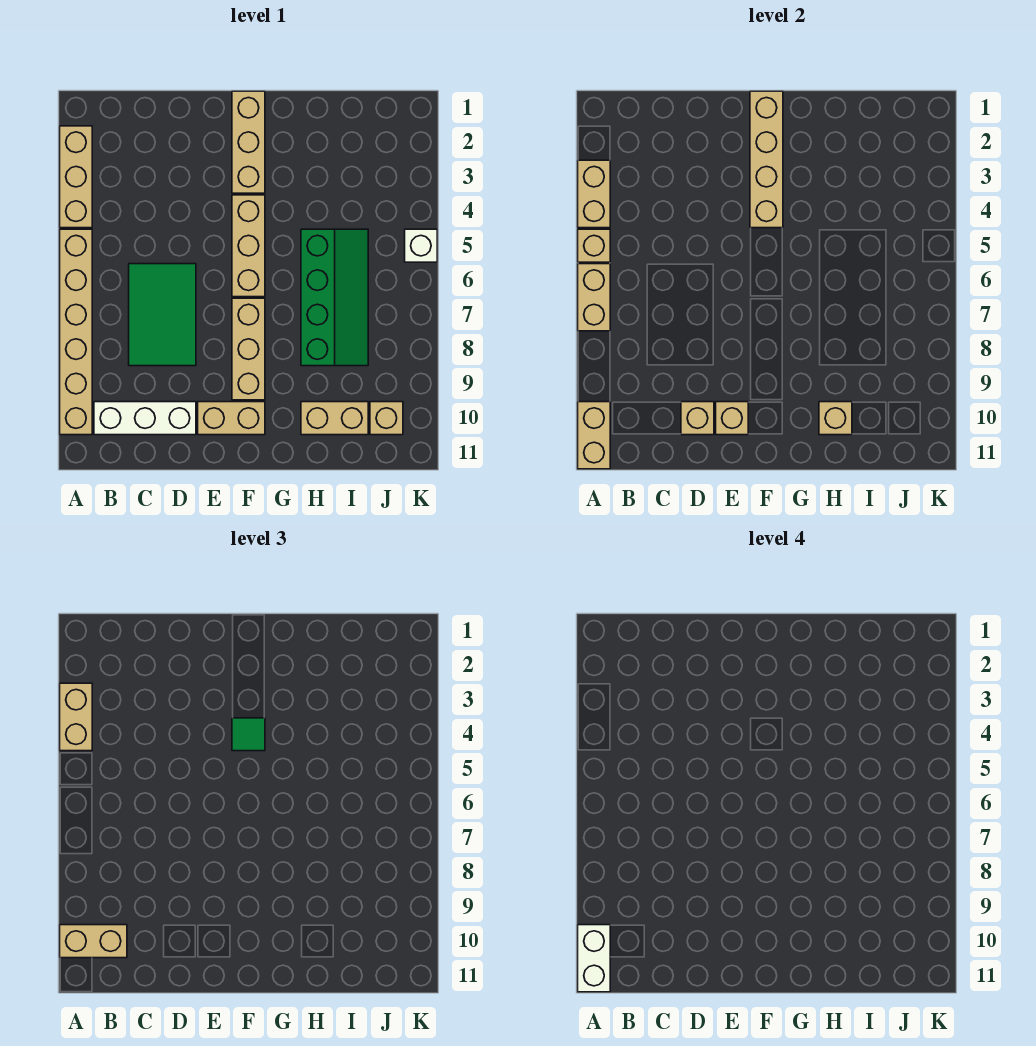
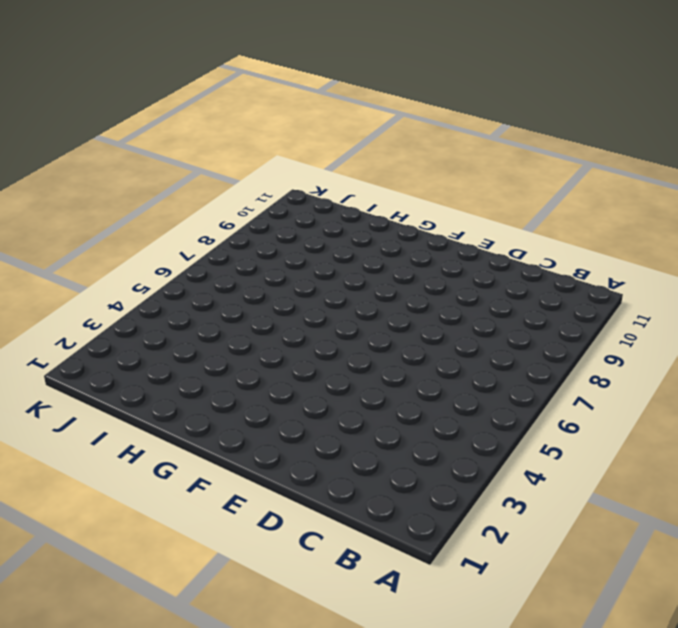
none -> tan 1x3 brick [60,126,92,228]
none -> tan 1x6 brick [60,229,92,435]
none -> white 1x3 brick [94,402,196,435]

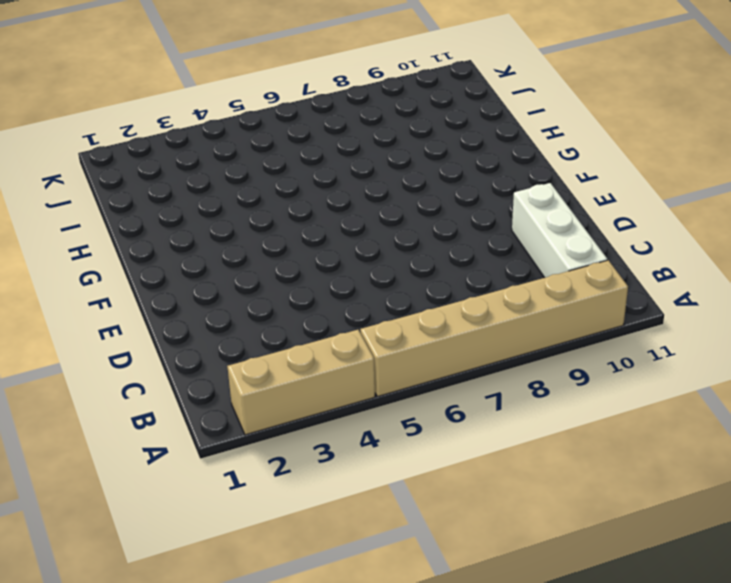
none -> green 2x3 tile [129,264,196,366]
none -> tan 1x2 brick [198,402,265,435]
none -> tan 1x3 brick [232,91,265,193]

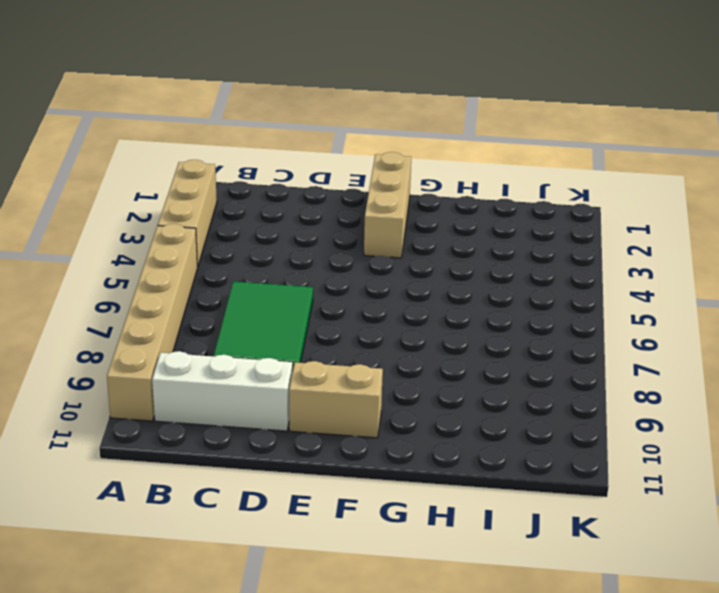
none -> tan 1x3 brick [232,195,265,297]
none -> tan 1x3 brick [232,298,265,400]
none -> green 2x4 slope [301,229,368,366]

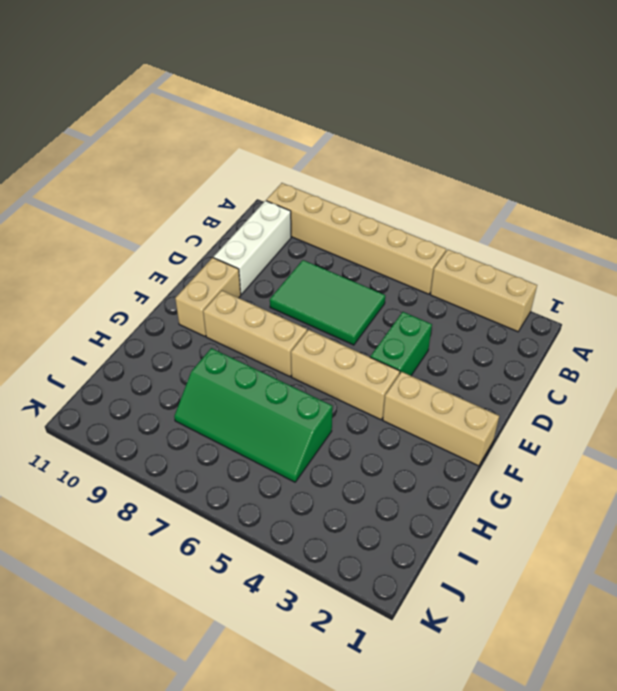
green 1x2 brick [370,312,432,376] -> none
none -> tan 1x2 brick [301,402,368,435]
none -> tan 1x1 brick [370,402,403,435]
none -> white 1x1 brick [405,229,437,262]

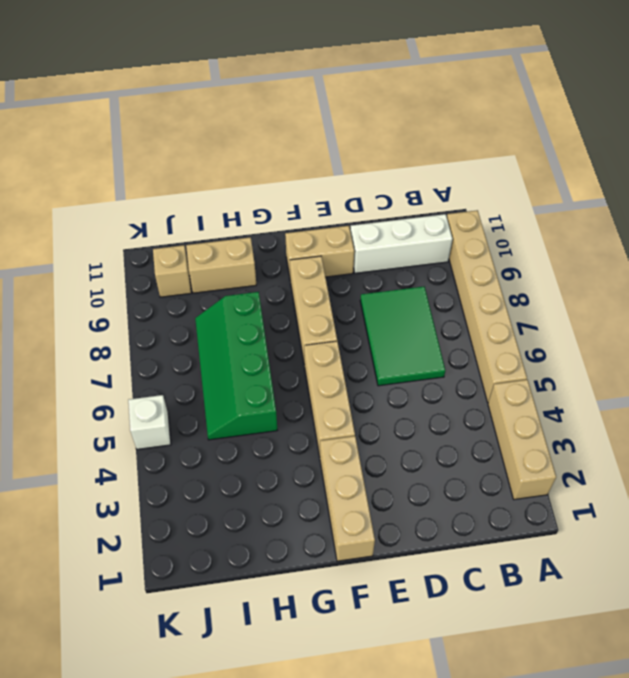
none -> tan 1x2 brick [578,160,610,228]
none -> tan 1x1 brick [578,229,610,262]
none -> tan 1x2 brick [578,264,610,331]

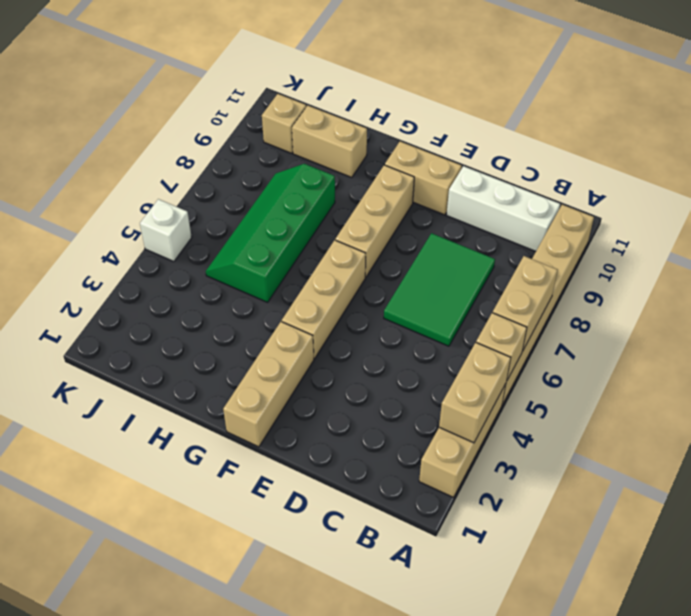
none -> tan 1x2 brick [578,402,610,469]
none -> tan 1x1 brick [681,402,714,435]
none -> tan 1x1 brick [716,402,748,435]

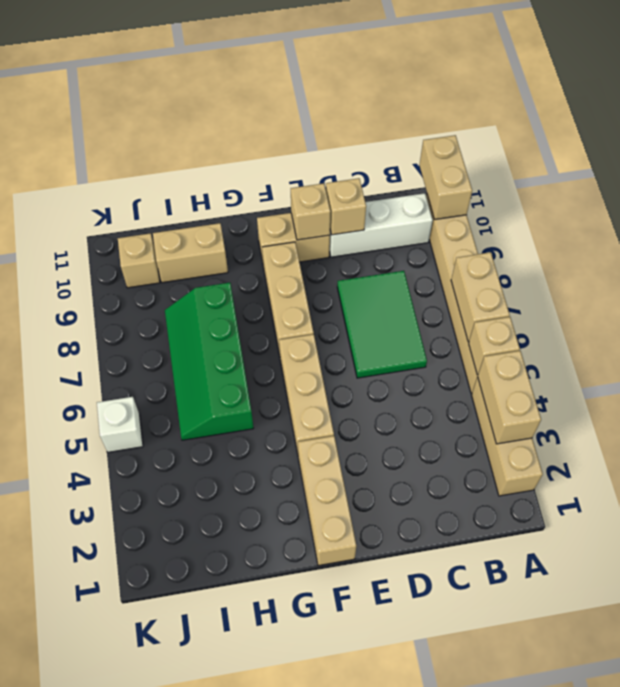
none -> tan 1x4 brick [750,91,783,228]
none -> tan 1x1 brick [819,402,852,435]
none -> tan 1x2 brick [60,683,92,751]

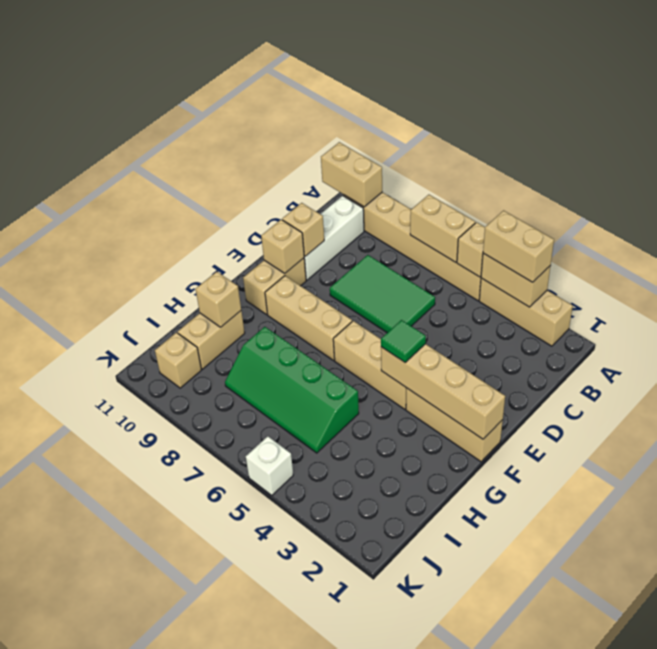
none -> tan 1x2 brick [60,925,127,958]
none -> white 1x2 brick [578,925,610,992]

